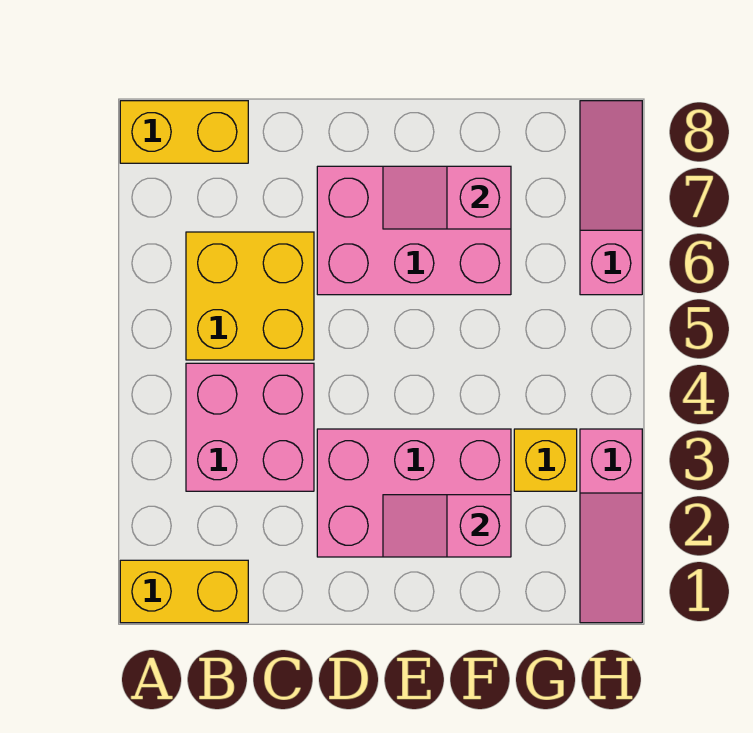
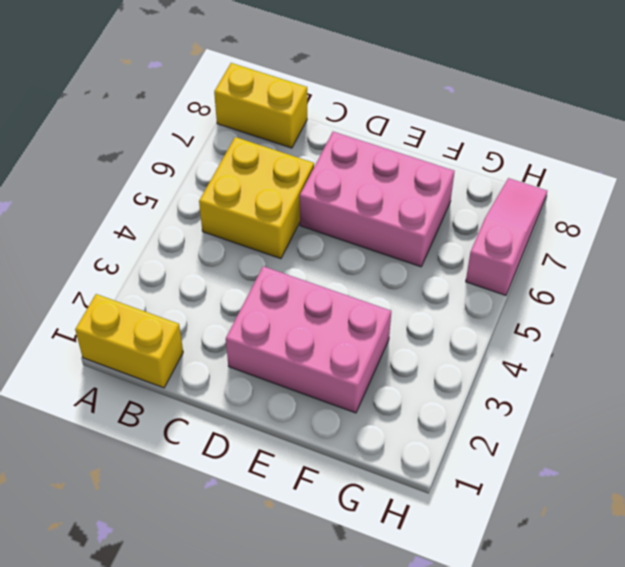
none -> pink 2x2 brick [186,363,314,491]
none -> yellow 1x1 brick [514,429,577,491]

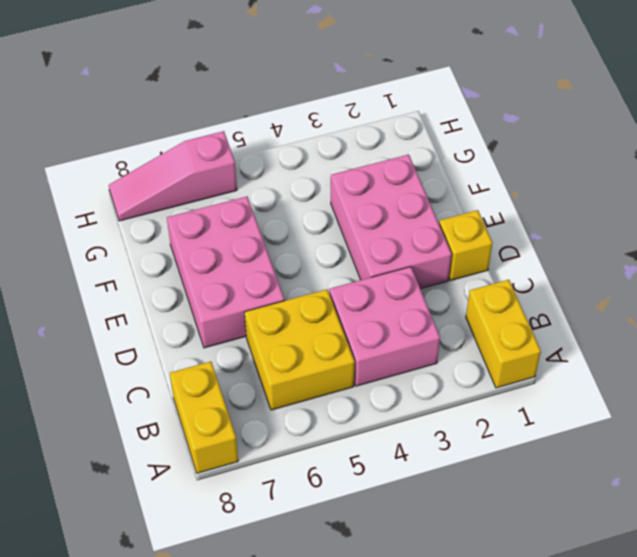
yellow 1x1 brick [439,210,492,281] -> yellow 1x1 brick moved to [514,429,577,491]
none -> pink 1x3 slope [580,429,642,623]
none -> pink 1x2 slope [383,495,511,557]

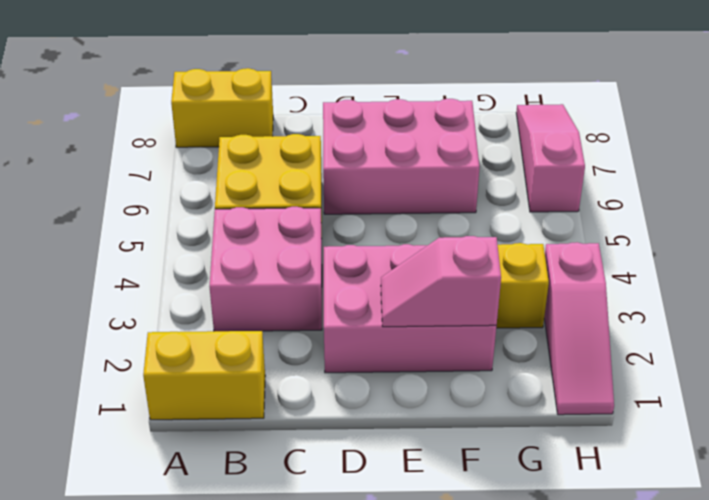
none -> pink 1x2 slope [383,166,511,229]

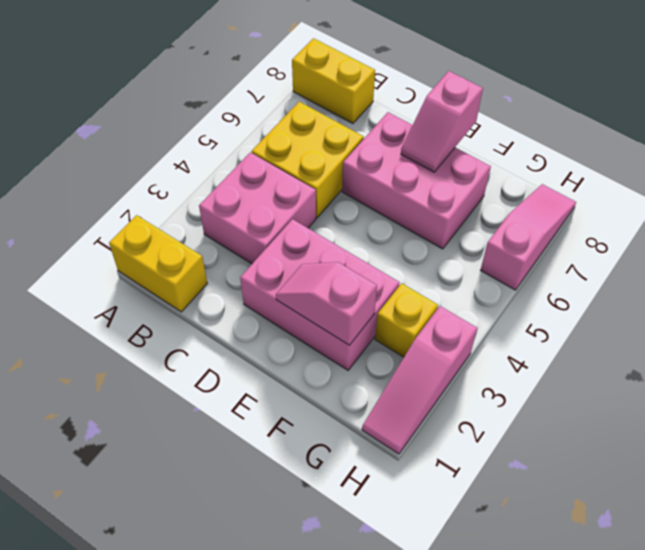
pink 1x2 slope [401,71,483,172] -> pink 1x2 slope turned to [383,166,511,229]

